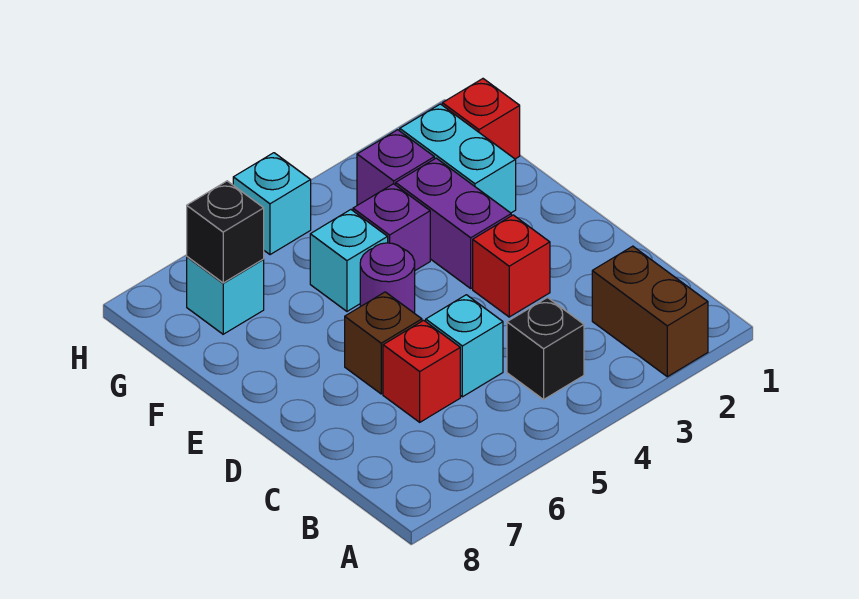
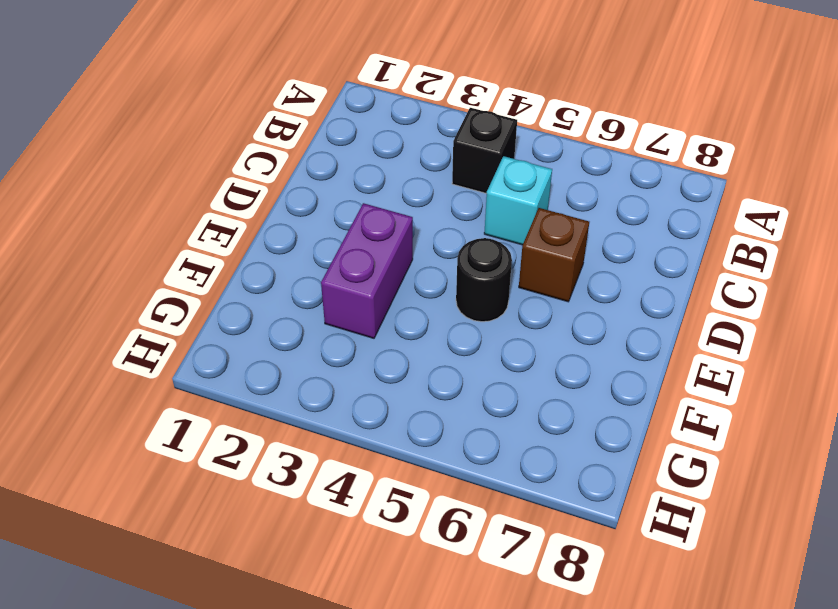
black 1x1 round brick [456,238,512,322] -> purple 1x1 round brick [360,243,415,313]
none -> brown 1x2 brick [592,246,708,377]
none -> red 1x1 brick [383,320,460,422]
none -> red 1x1 brick [473,215,550,317]

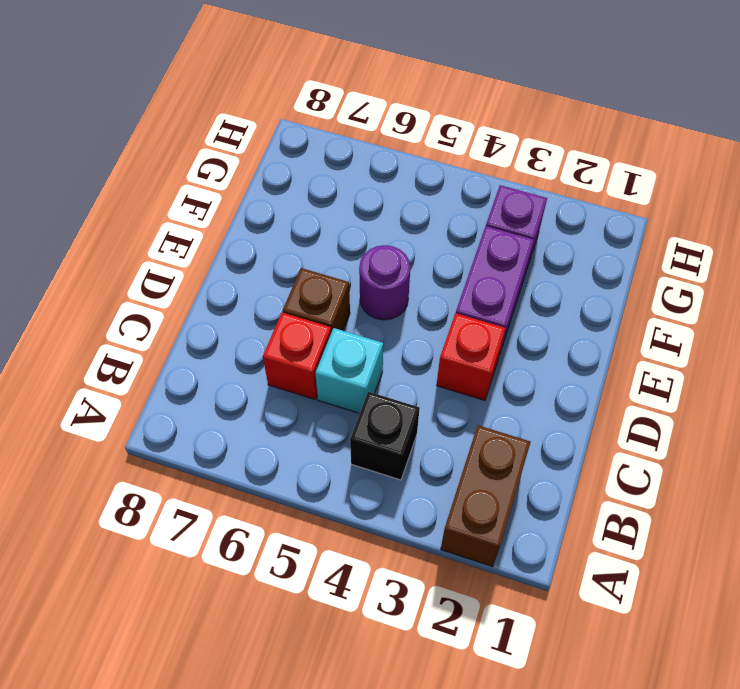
none -> cyan 1x2 brick [400,104,516,213]
none -> purple 1x1 brick [353,184,430,270]
none -> cyan 1x1 brick [310,210,388,311]

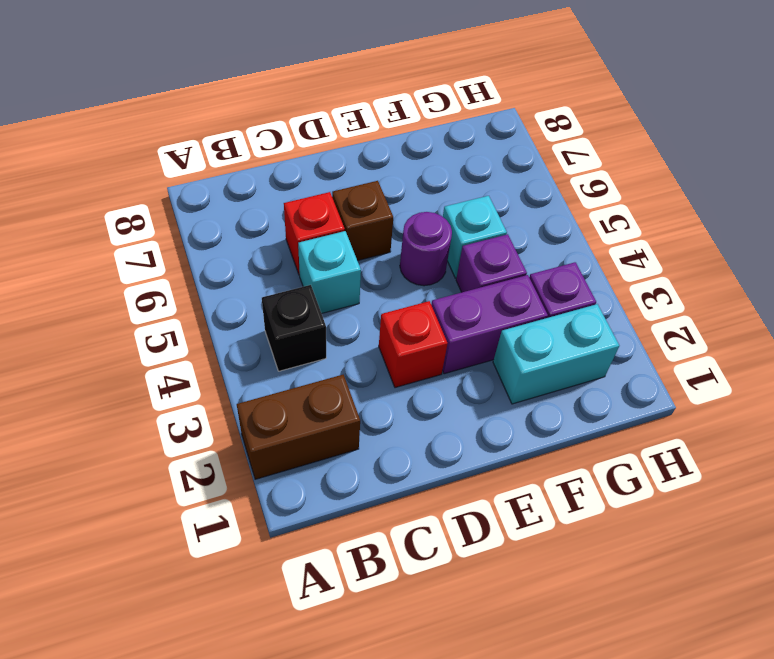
none -> red 1x1 brick [442,79,520,159]
none -> cyan 1x1 brick [187,257,264,334]
none -> cyan 1x1 brick [233,153,311,255]

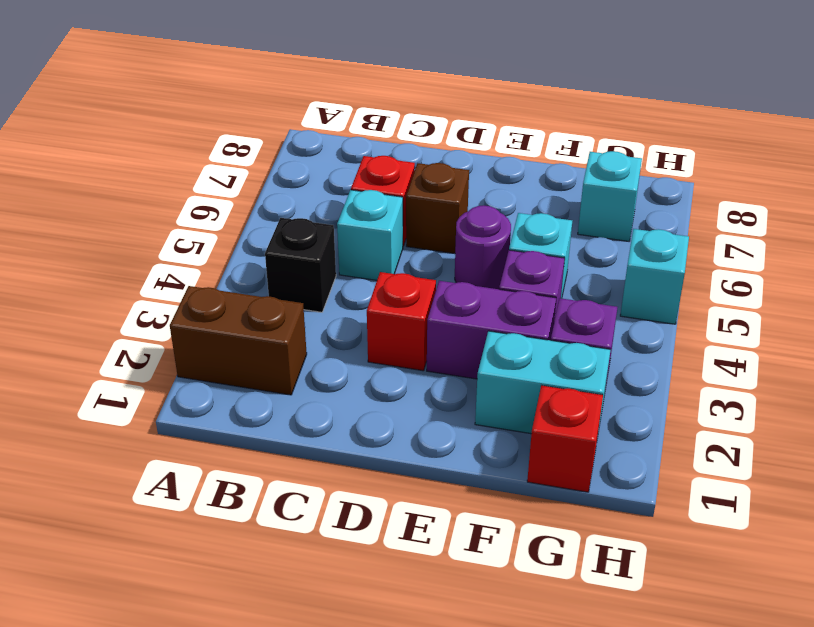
none -> black 1x1 brick [187,181,264,283]

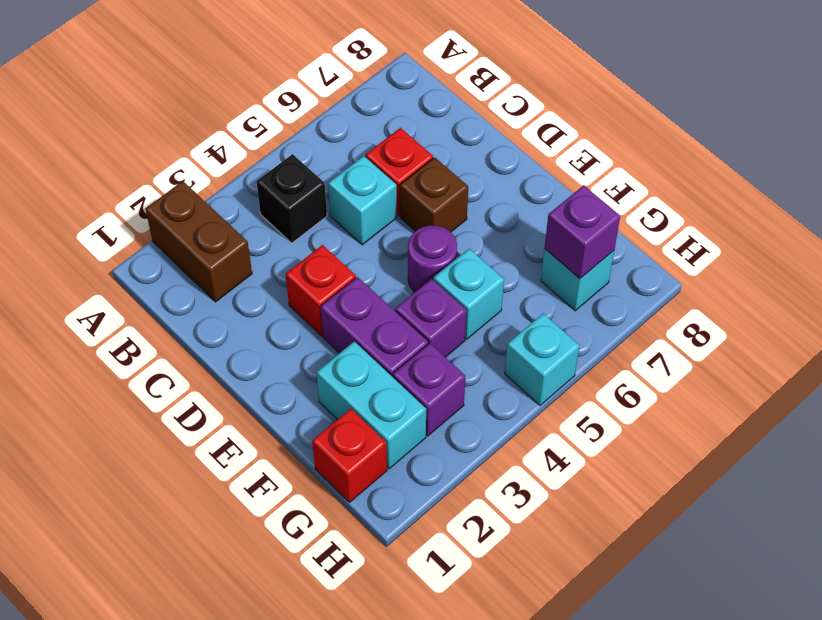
purple 1x1 brick [545,185,620,279] -> black 1x1 brick [187,181,264,283]

